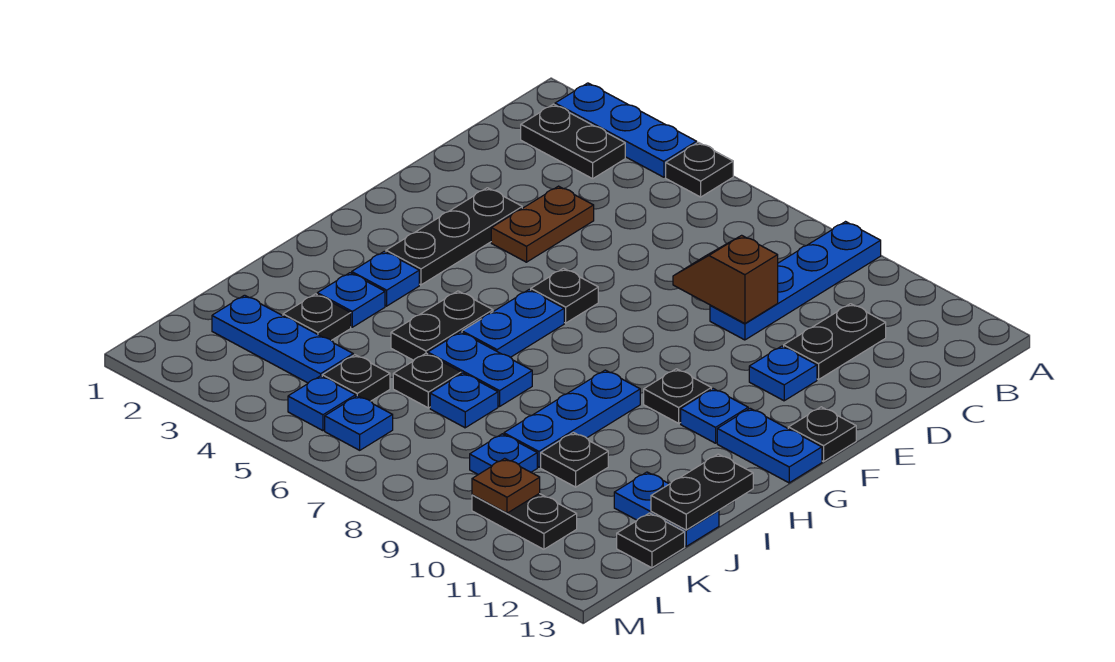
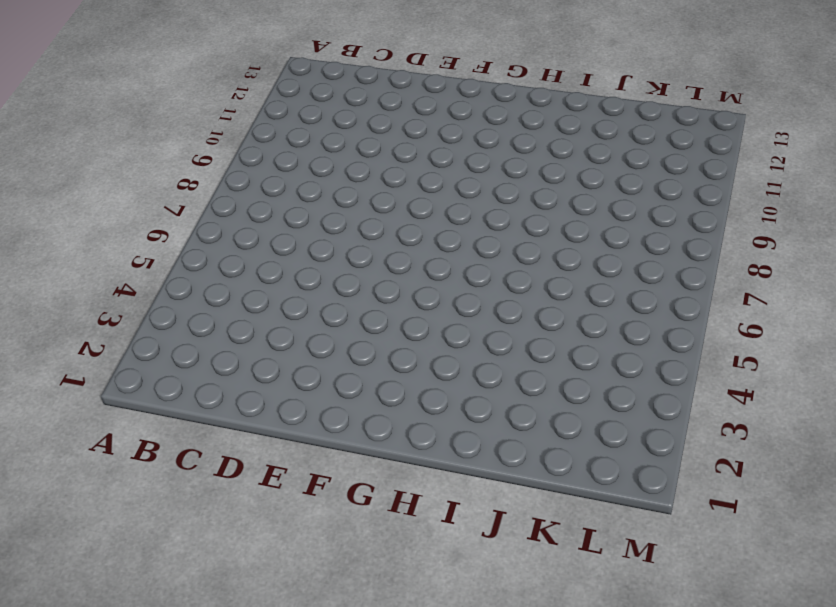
none -> blue 1x3 plate [555,83,697,177]
none -> black 1x1 plate [666,142,733,197]
none -> blue 1x4 plate [710,222,881,340]
none -> black 1x2 plate [521,104,625,179]

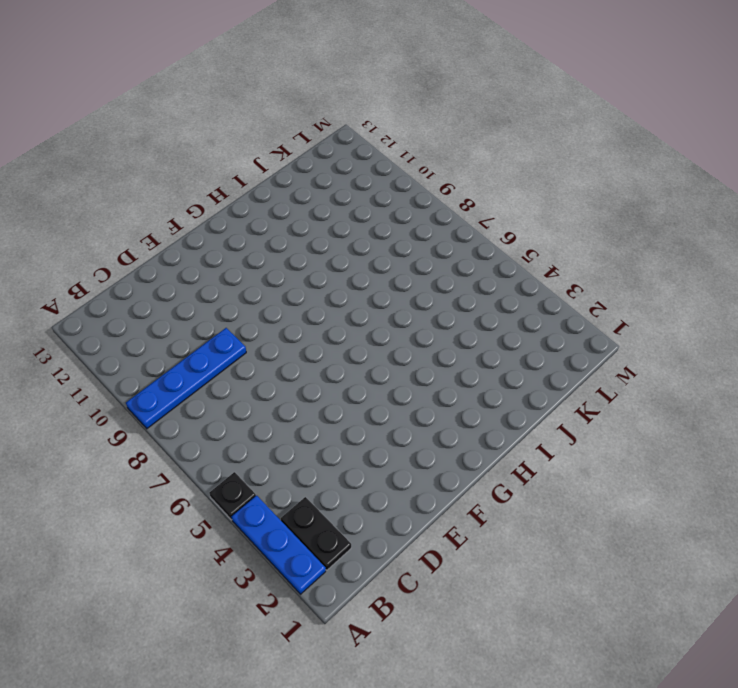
none -> black 1x2 plate [784,304,886,380]
none -> brown 1x2 plate [491,186,594,262]
none -> black 1x3 plate [386,188,522,285]
none -> blue 1x1 plate [749,346,817,401]

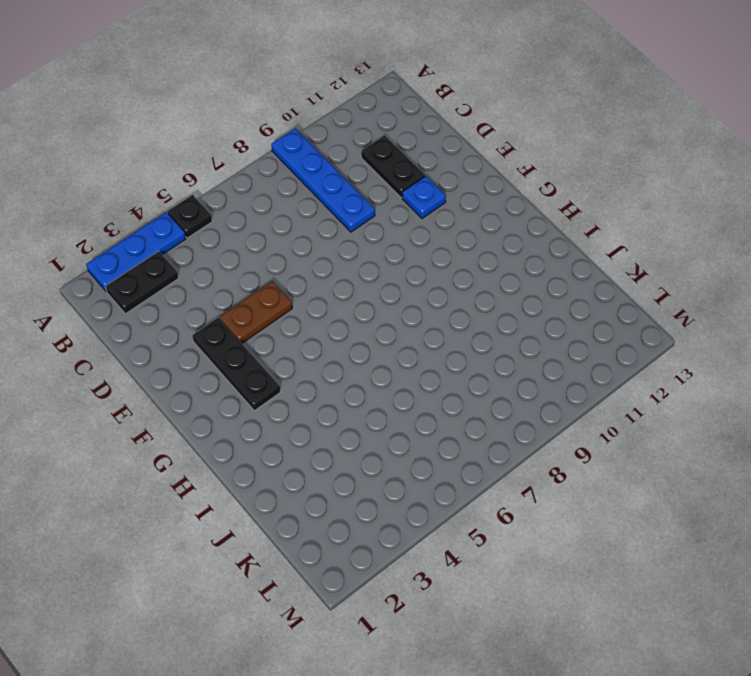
brown 1x2 plate [220,281,292,343] -> brown 1x2 plate turned to [491,186,594,262]
none -> black 1x1 plate [531,268,598,323]
none -> black 1x1 plate [788,407,856,462]
none -> blue 1x2 plate [462,290,564,357]
none -> black 1x1 plate [644,369,711,423]

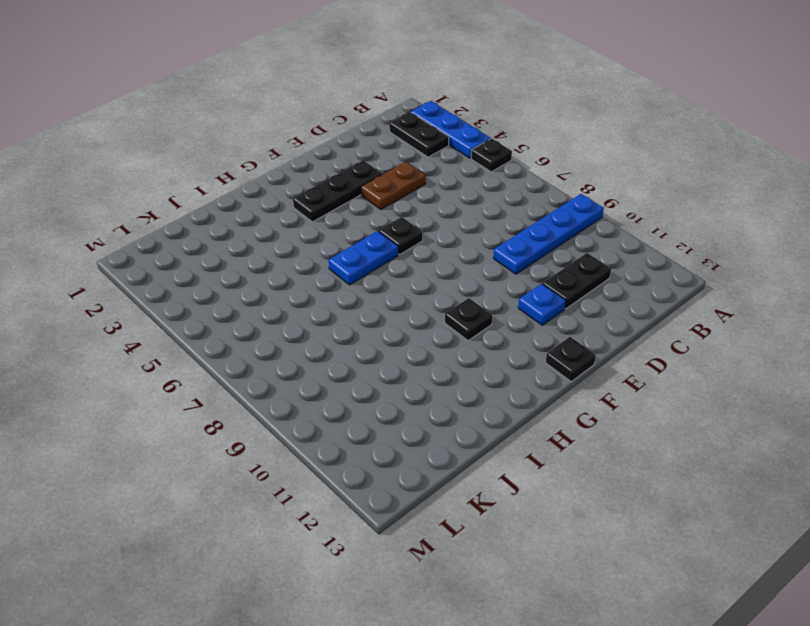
none -> blue 1x1 plate [681,389,748,443]
none -> blue 1x2 plate [717,408,822,483]
none -> blue 1x1 plate [352,251,419,306]
none -> black 1x2 plate [391,291,493,360]

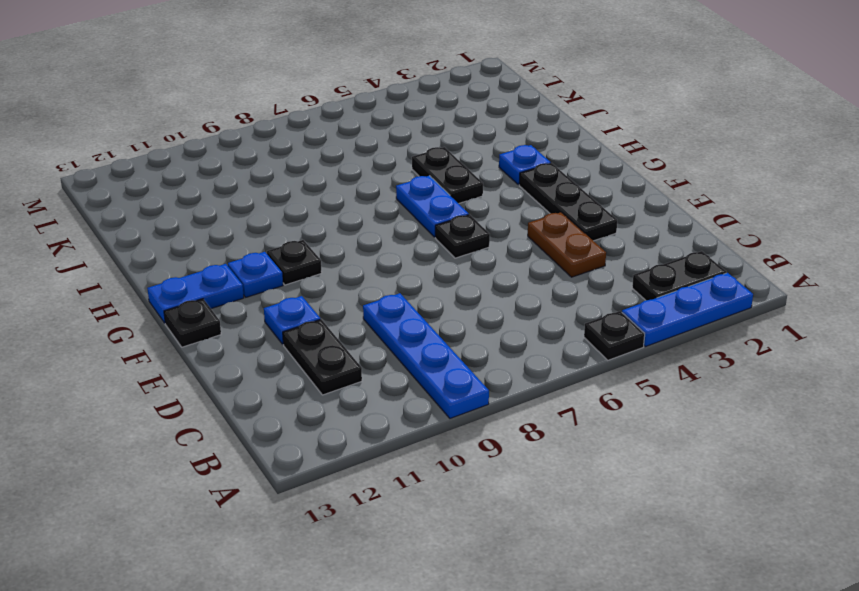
none -> blue 1x3 plate [504,370,640,467]
none -> blue 1x1 plate [317,273,385,327]
none -> blue 1x2 plate [428,332,532,406]
none -> black 1x1 plate [283,294,351,340]

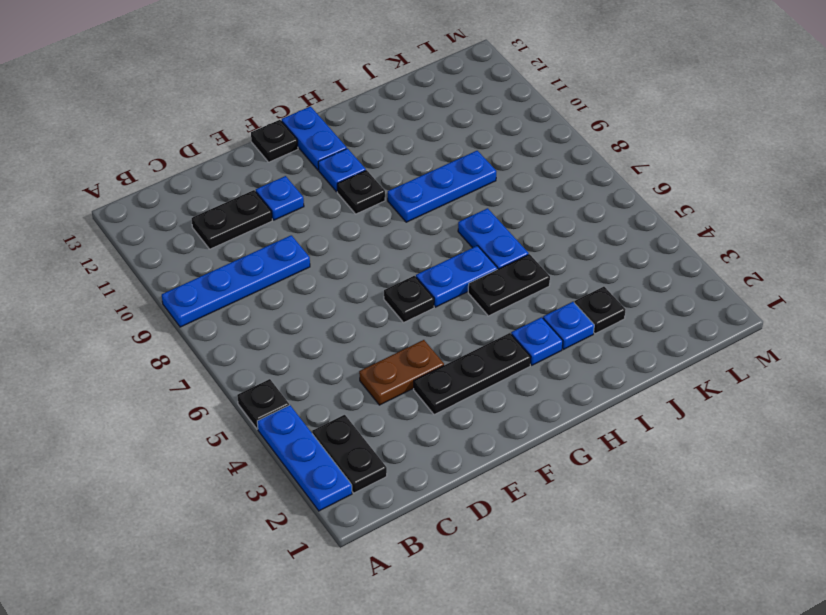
none -> black 1x1 plate [393,353,461,408]
none -> blue 1x1 plate [430,373,498,428]
none -> black 1x1 plate [541,432,608,487]
none -> blue 1x2 plate [614,472,719,546]

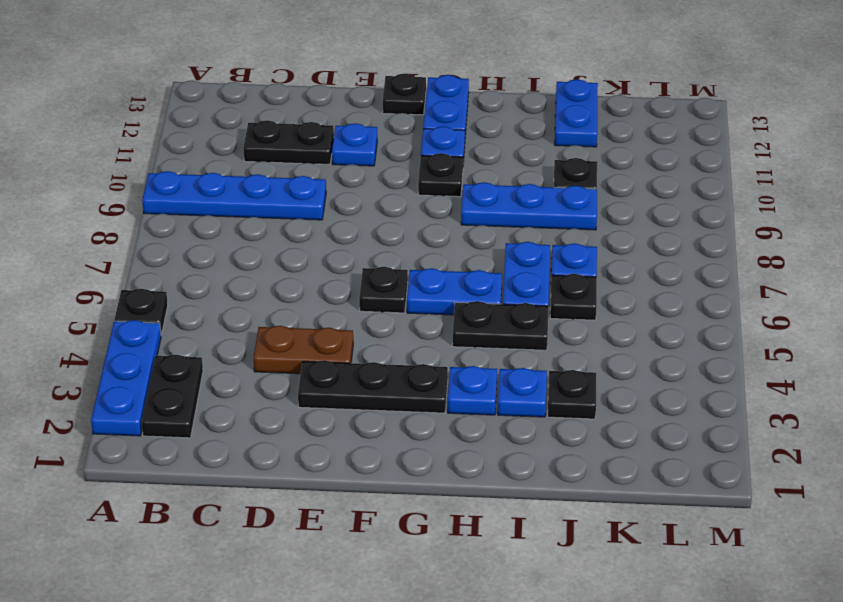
none -> blue 1x3 plate [212,295,353,383]
none -> black 1x1 plate [322,355,390,401]
none -> blue 1x1 plate [470,434,537,475]
none -> black 1x1 plate [617,513,685,568]

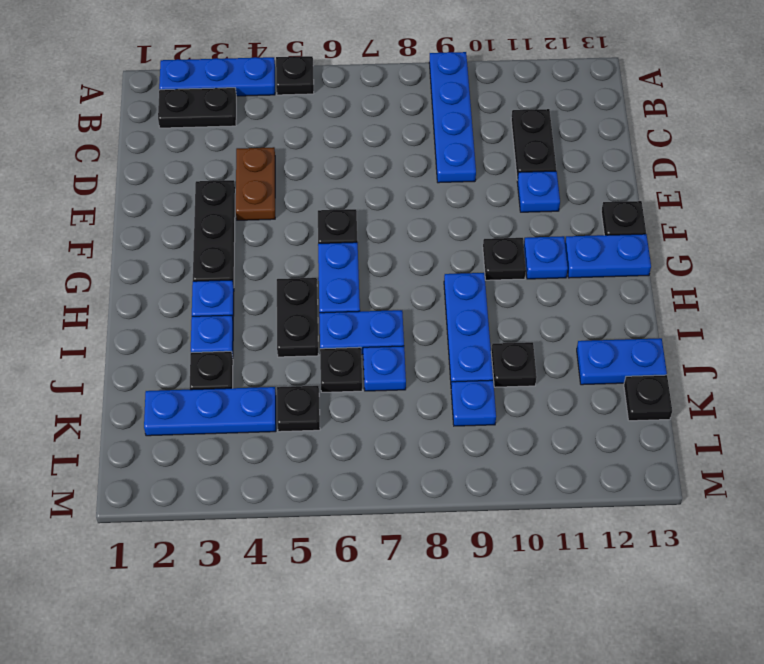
none -> blue 1x1 plate [288,376,356,431]
none -> blue 1x1 plate [325,396,393,450]
none -> black 1x2 plate [472,493,577,549]
none -> brown 1x2 slope [673,235,778,323]

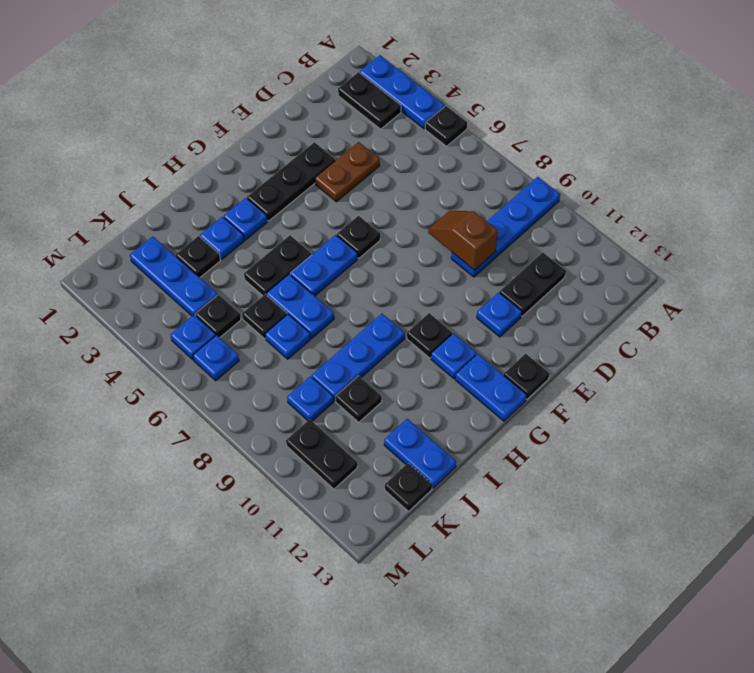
none -> black 1x2 plate [651,454,753,530]
none -> brown 1x1 plate [472,458,540,513]

